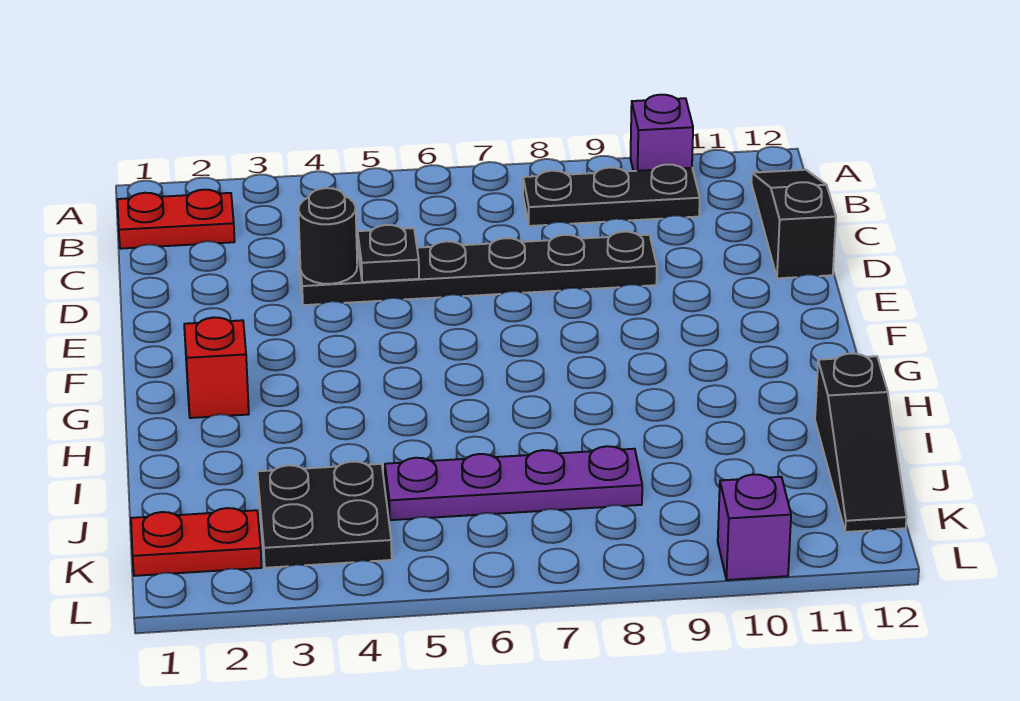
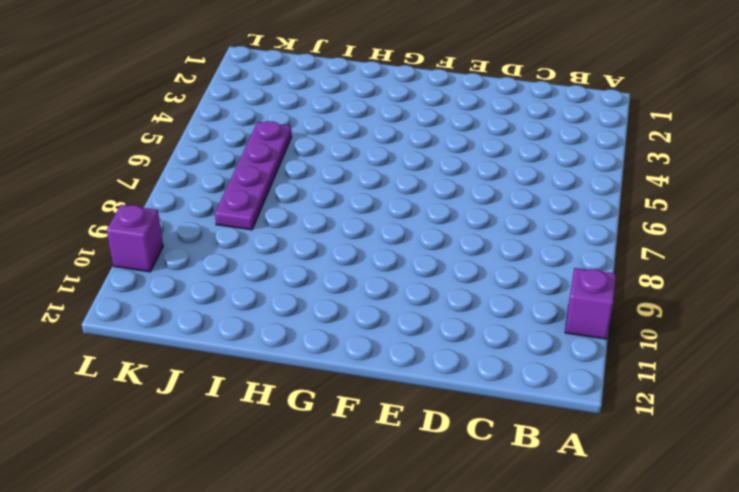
none -> red 1x2 plate [117,190,235,249]
none -> black 1x3 plate [523,164,700,226]
none -> black 1x3 slope [751,170,836,278]

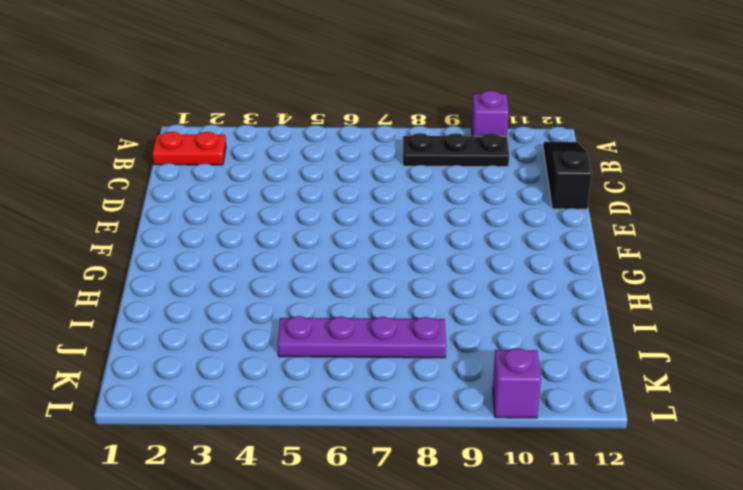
none -> black 1x6 plate [299,232,657,305]
none -> red 1x1 brick [184,317,249,418]
none -> black 1x3 slope [815,353,907,532]

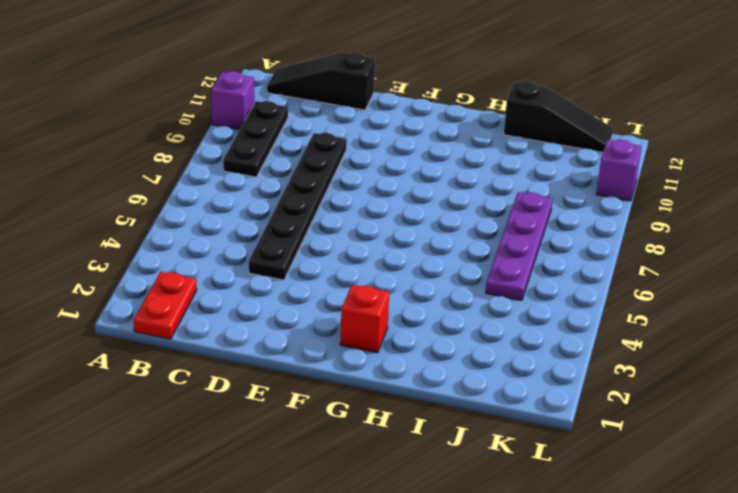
none -> black 2x2 plate [257,462,392,568]
none -> red 1x2 plate [131,508,262,576]
none -> black 1x1 round brick [298,188,357,284]

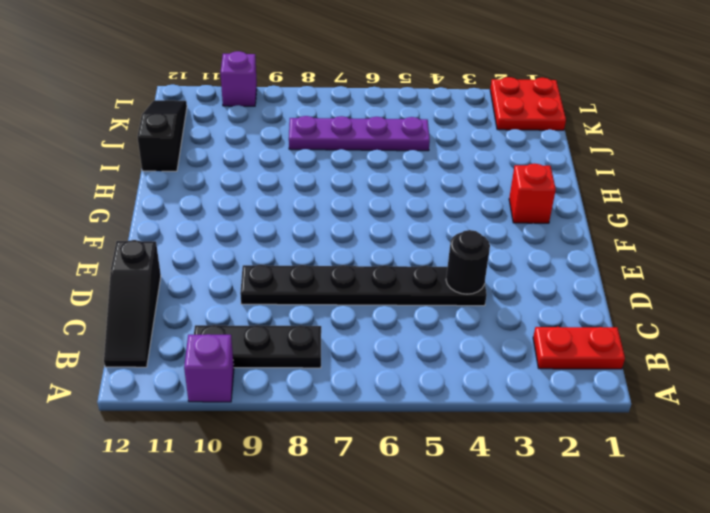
red 2x2 plate [490,77,566,130] -> red 1x2 plate [131,508,262,576]
none -> black 2x2 plate [257,462,392,568]
none -> black 1x1 plate [358,225,419,282]

